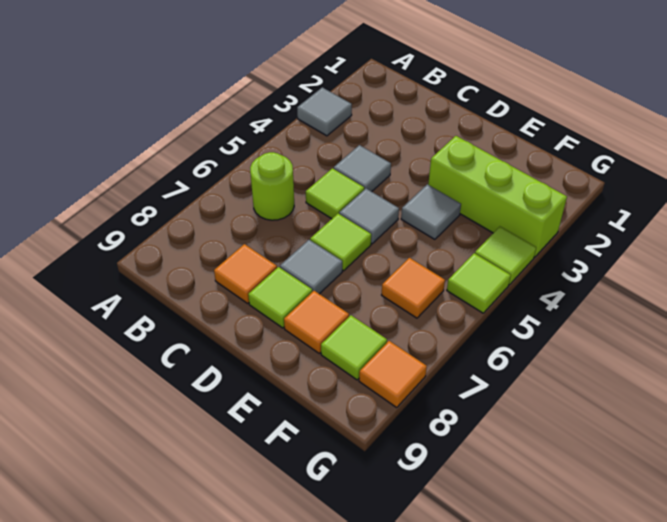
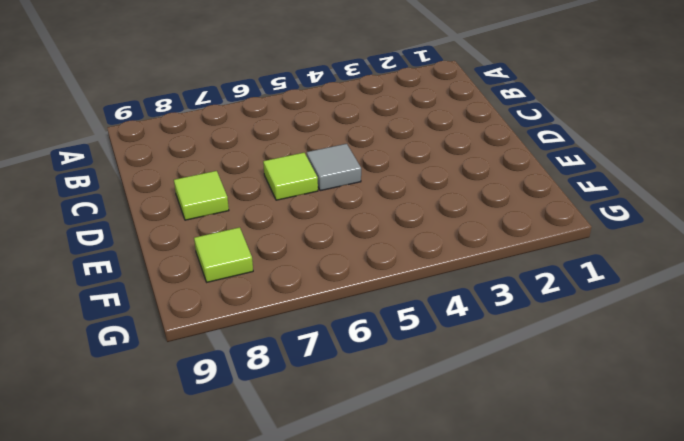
none -> grey 1x1 tile [297,87,352,136]
none -> lime 1x1 round brick [250,152,294,220]
none -> grey 1x1 tile [334,145,391,192]

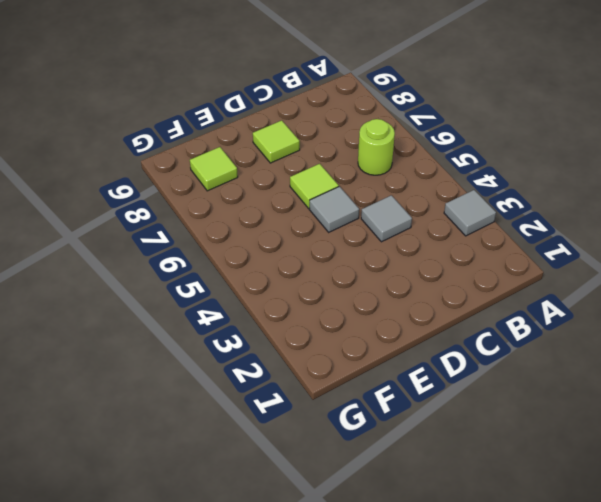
none -> lime 1x1 tile [306,168,364,219]
none -> orange 1x1 tile [214,244,277,303]
none -> grey 1x1 tile [280,240,342,294]

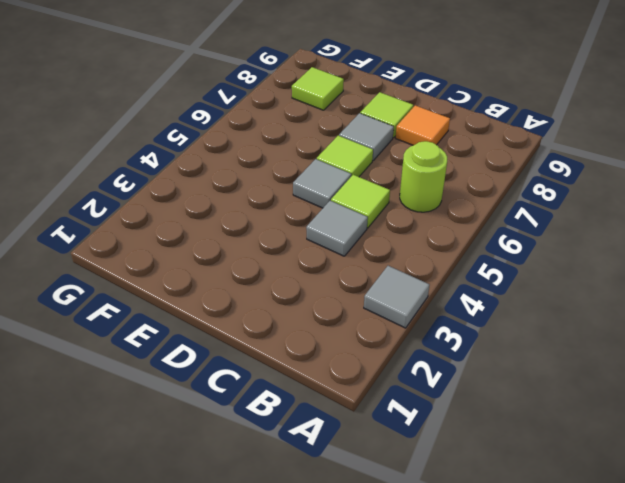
none -> lime 1x3 brick [428,136,567,257]
none -> grey 1x1 tile [401,184,461,239]
none -> orange 1x1 tile [284,291,349,353]

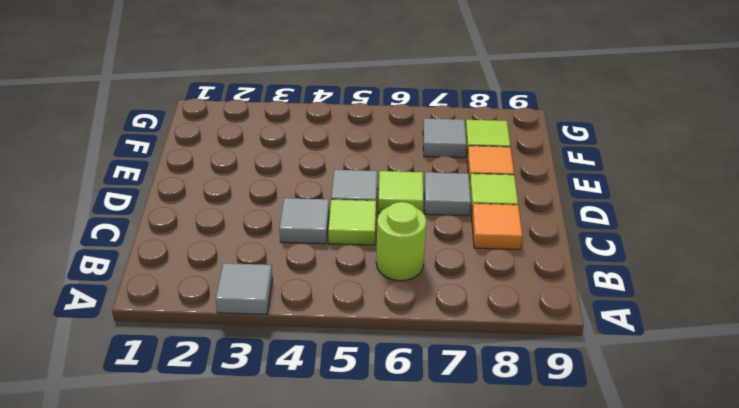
grey 1x1 tile [423,118,466,158] -> grey 1x1 tile moved to [401,184,461,239]
none -> lime 1x3 brick [428,136,567,257]
none -> orange 1x1 tile [382,258,445,318]
none -> lime 1x1 tile [475,227,536,285]

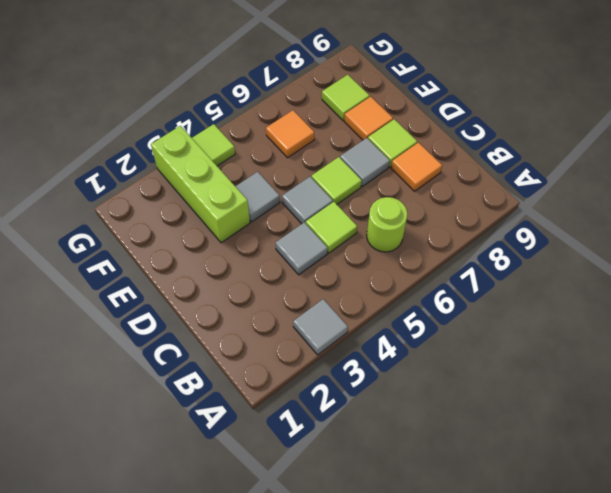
none -> lime 1x1 tile [447,253,511,313]
none -> orange 1x1 tile [359,341,427,407]

